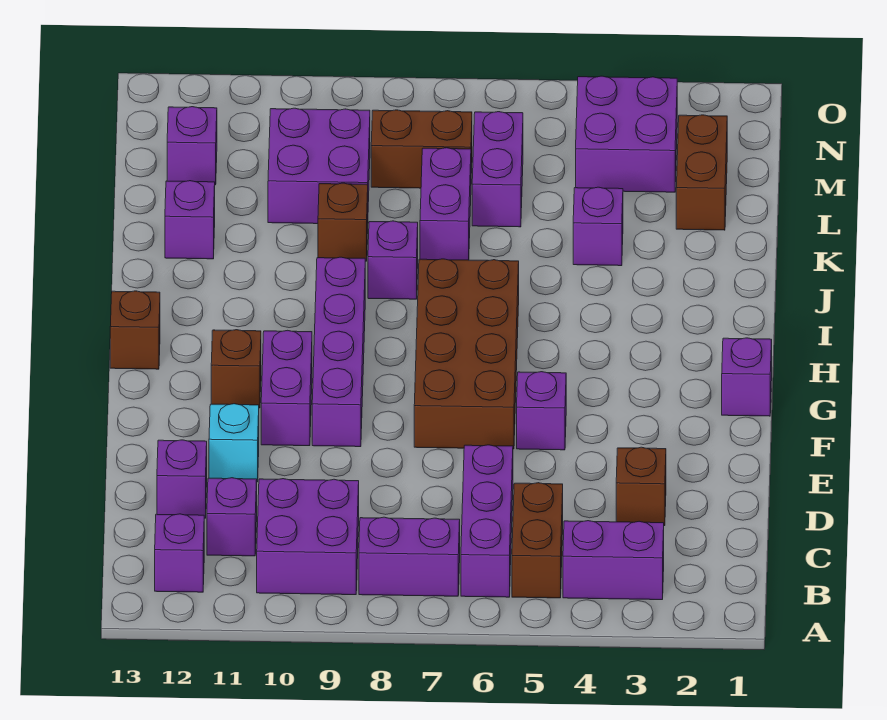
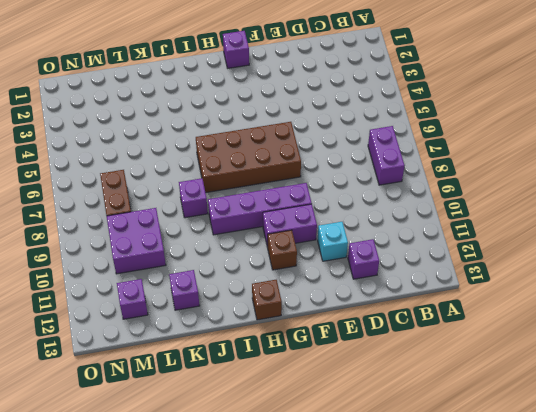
none -> purple 1x2 brick [563,521,664,600]
none -> brown 1x2 brick [512,483,563,598]
none -> purple 1x3 brick [461,445,513,597]

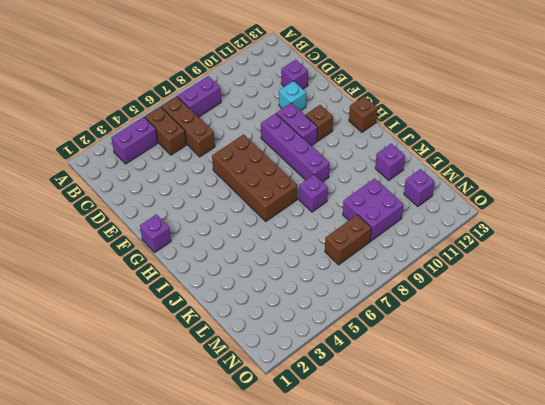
brown 1x3 brick [161,96,215,157] -> purple 1x3 brick [461,445,513,597]
none -> purple 2x2 brick [257,479,359,595]
none -> purple 1x1 brick [155,514,204,592]
none -> purple 1x1 brick [207,478,257,556]

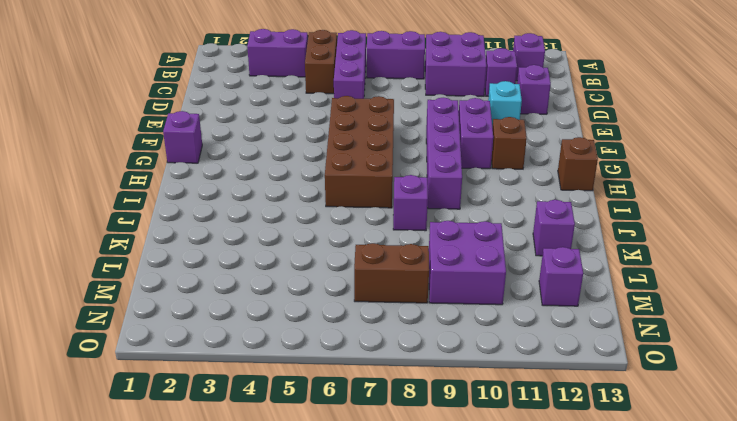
none -> brown 1x1 brick [616,447,666,526]
none -> purple 1x1 brick [517,372,566,450]
none -> purple 1x1 brick [573,187,623,266]

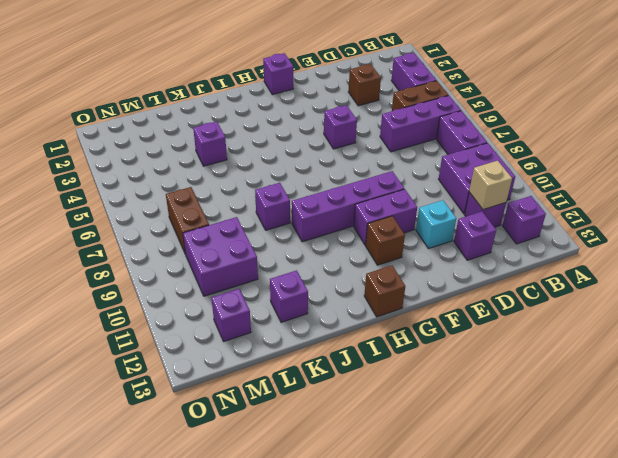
tan 1x1 brick [469,161,512,210] -> none
none -> brown 2x4 brick [414,259,519,449]
none -> purple 1x2 brick [420,148,471,260]
none -> brown 1x1 brick [318,183,368,261]

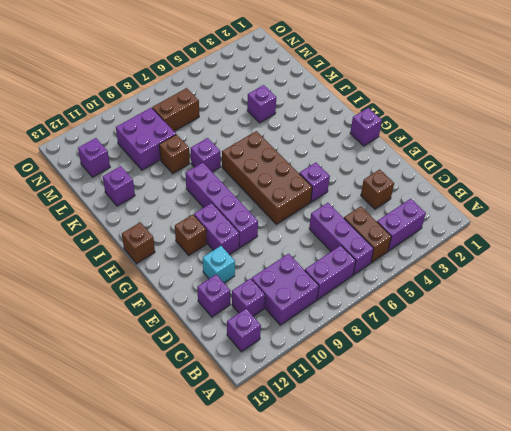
none -> purple 1x2 brick [420,148,471,260]
none -> brown 1x2 brick [676,115,727,230]
none -> purple 1x2 brick [472,112,523,227]

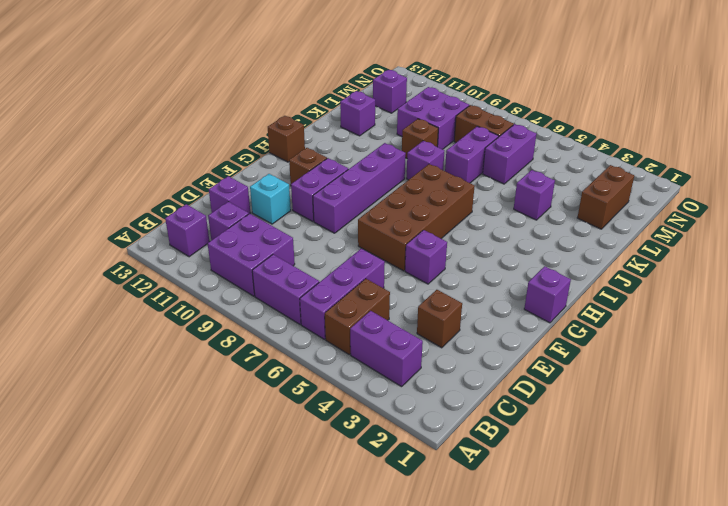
none -> purple 2x2 brick [576,76,677,192]

